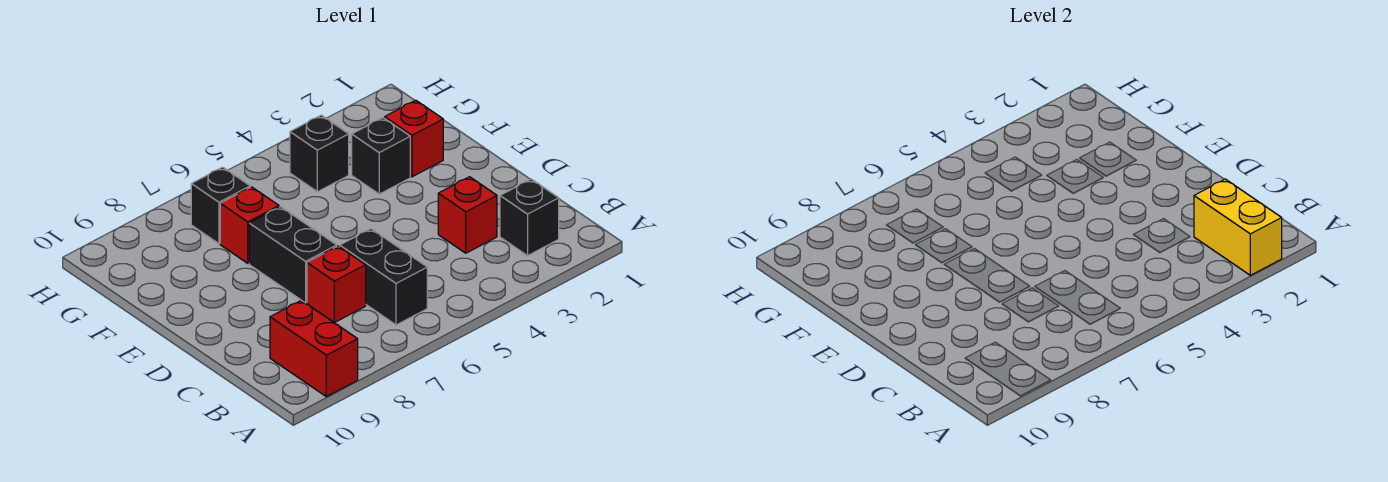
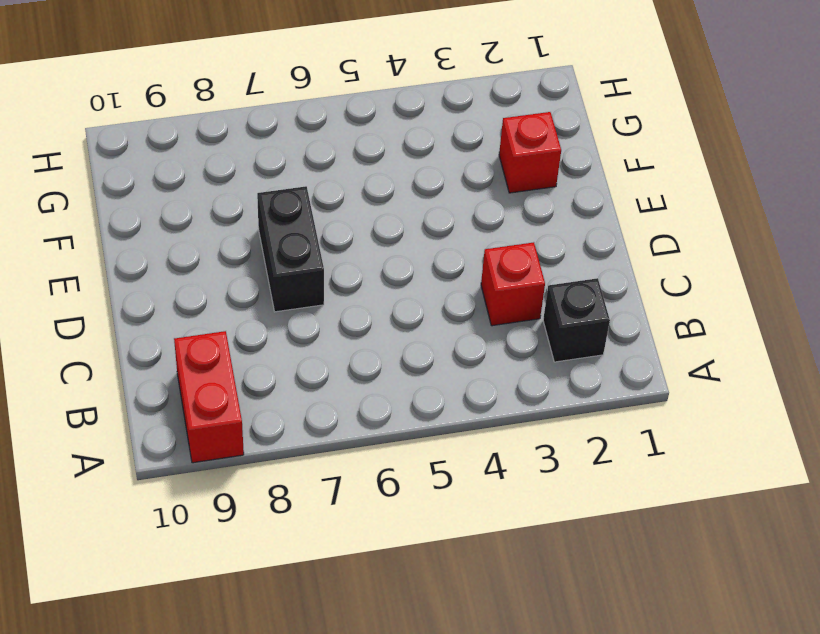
none -> black 1x2 brick [340,229,427,325]
none -> red 1x1 brick [307,246,366,323]
none -> black 1x1 brick [352,118,410,194]

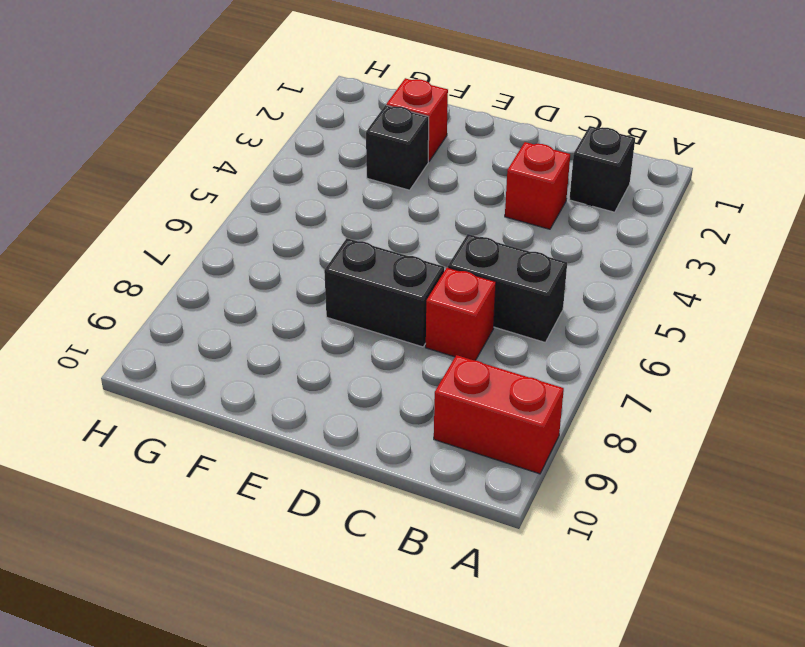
none -> red 1x1 brick [220,187,279,263]
none -> black 1x1 brick [290,115,349,192]
none -> black 1x1 brick [191,167,250,244]

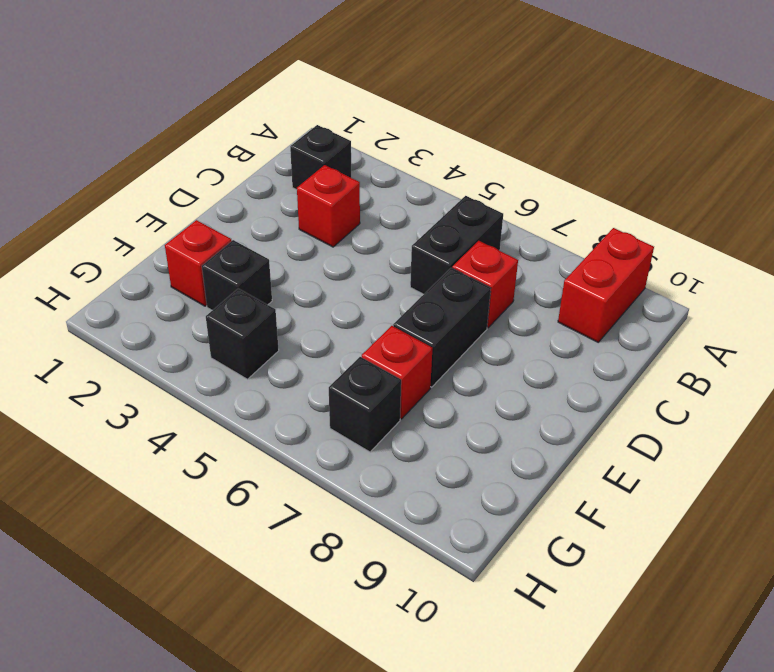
none -> yellow 1x2 brick [1194,179,1282,275]

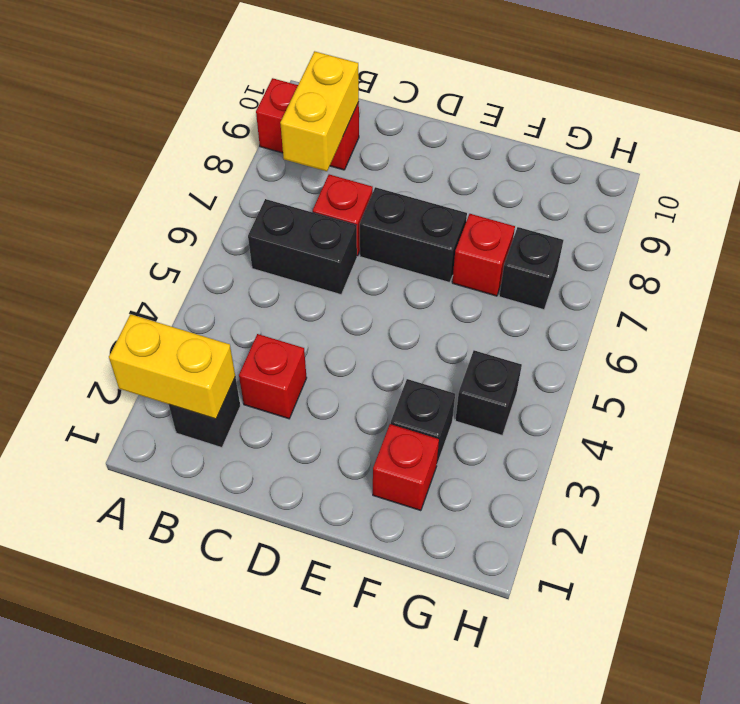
yellow 1x2 brick [280,51,359,171] -> none

